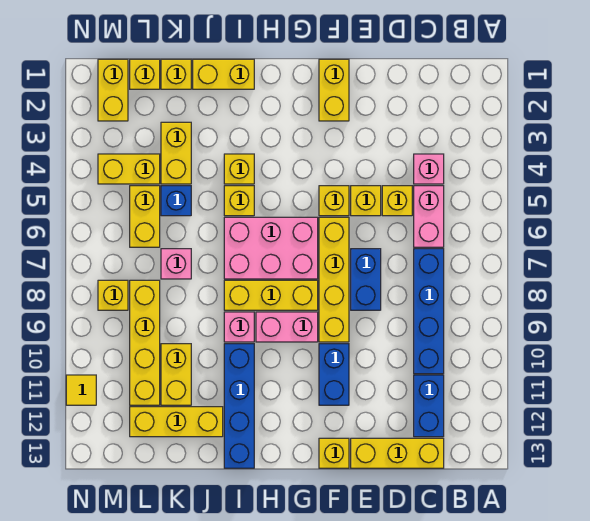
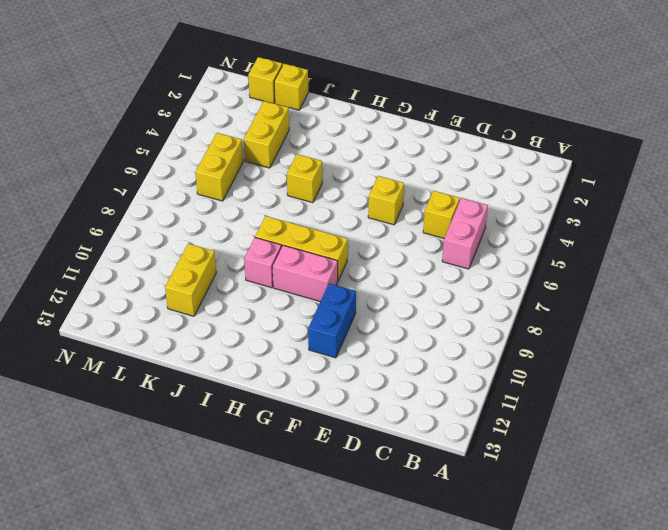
none -> pink 1x1 brick [414,154,444,184]
none -> blue 1x4 brick [414,249,444,374]
none -> blue 1x2 brick [414,375,444,437]
none -> yellow 1x3 brick [351,438,444,468]

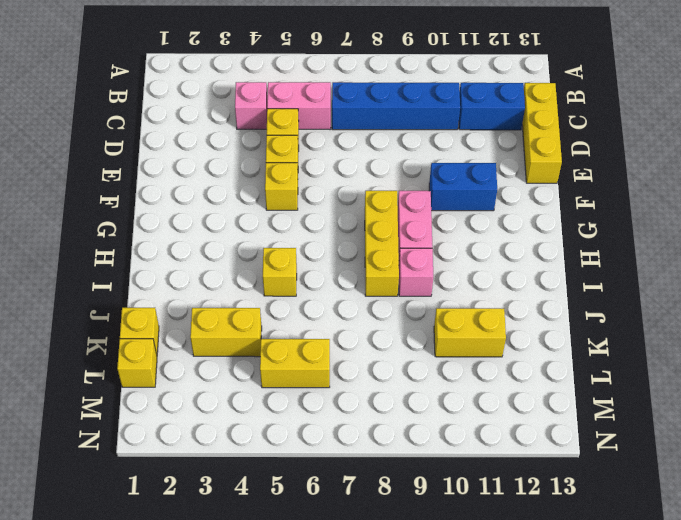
none -> blue 1x2 brick [351,249,381,310]
none -> yellow 1x2 brick [319,59,349,121]
none -> yellow 1x4 brick [319,217,349,342]
none -> yellow 1x1 brick [319,438,349,468]

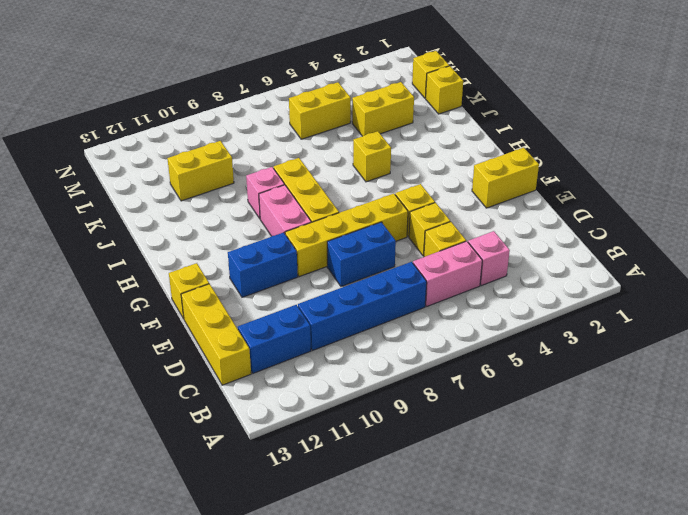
none -> pink 2x3 brick [224,217,318,279]
none -> yellow 1x2 brick [193,59,254,89]
none -> yellow 1x1 brick [224,154,254,184]
none -> blue 1x4 brick [224,344,254,468]

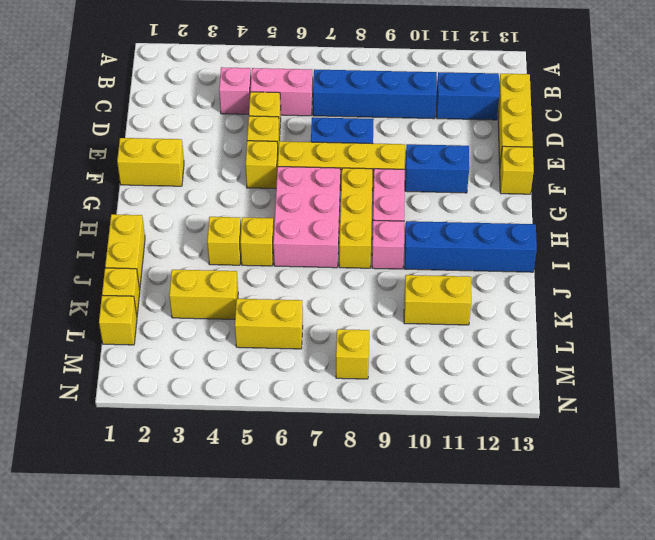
none -> yellow 1x3 brick [130,407,223,437]
none -> blue 1x1 brick [161,186,191,216]
none -> pink 1x1 brick [161,249,191,279]
none -> yellow 1x2 brick [98,154,160,184]

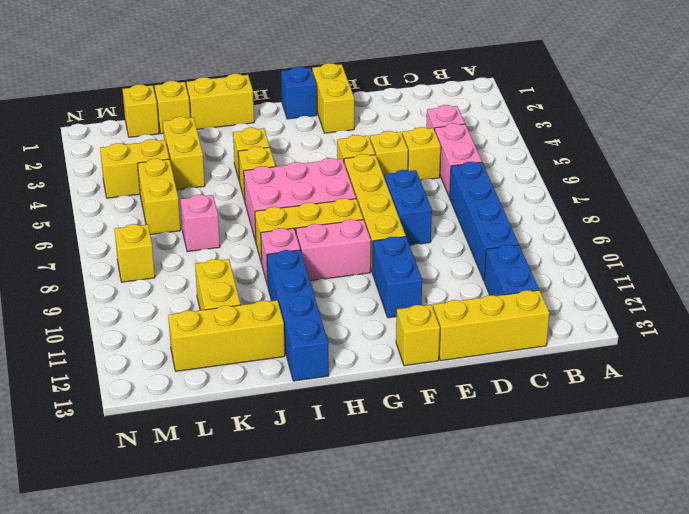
blue 1x1 brick [281,67,317,119] -> blue 1x1 brick moved to [161,186,191,216]
none -> yellow 1x4 brick [130,280,160,405]
none -> yellow 1x2 brick [98,59,128,121]
none -> yellow 1x1 tile [66,375,96,405]

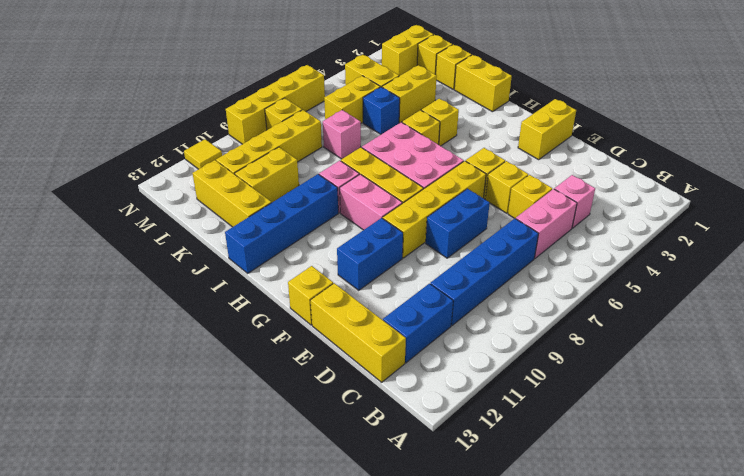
yellow 1x4 brick [226,65,325,144] -> none

